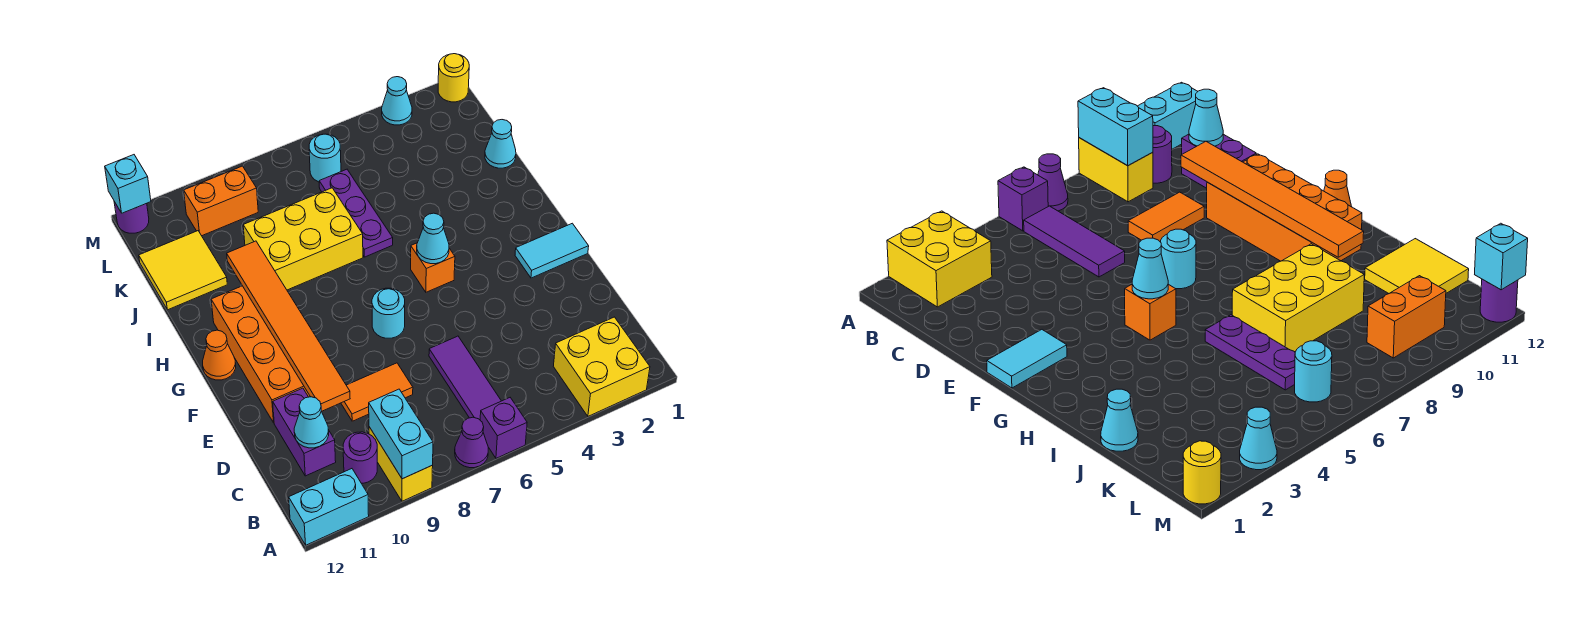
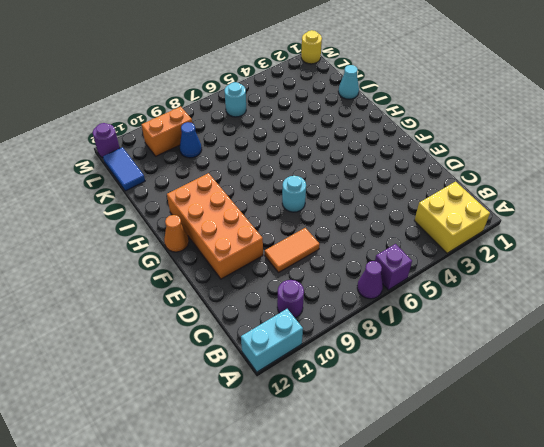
blue 1x1 cone [180,122,202,158] -> none
blue 1x2 tile [103,147,145,191] -> yellow 2x2 tile [139,231,227,310]
none -> yellow 1x2 brick [369,427,433,501]
none -> purple 1x3 tile [429,336,501,420]
none -> purple 1x2 brick [273,388,336,476]

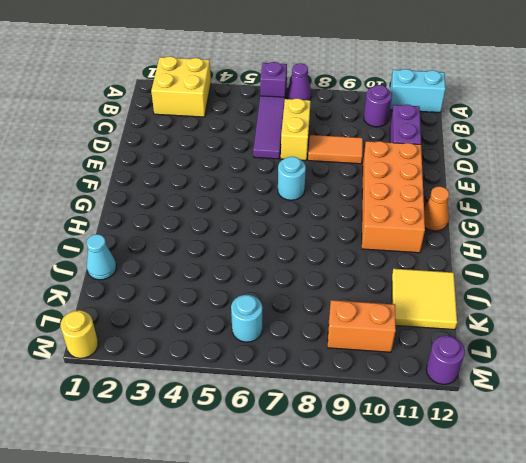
yellow 1x2 brick [281,98,311,160] -> yellow 1x2 brick moved to [369,427,433,501]
none -> cyan 1x2 tile [515,223,589,278]
none -> orange 1x1 brick [411,243,455,292]
none -> purple 1x3 plate [319,169,393,257]

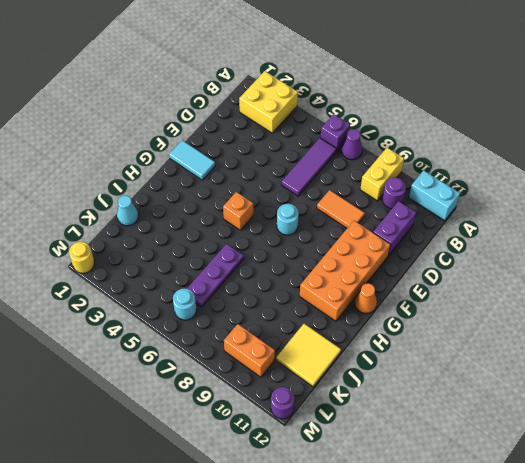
none -> yellow 2x3 brick [243,188,363,290]
none -> cyan 1x1 cone [382,77,412,125]
none -> cyan 1x2 brick [369,389,433,479]

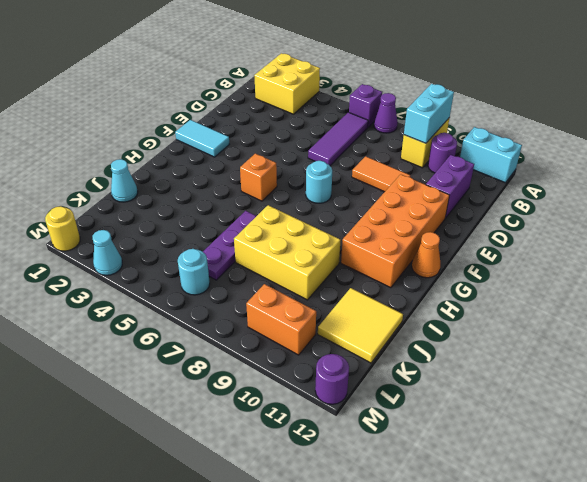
none -> cyan 1x1 cone [294,397,329,448]
none -> orange 1x6 tile [227,241,350,411]
none -> cyan 1x1 cone [417,213,449,264]

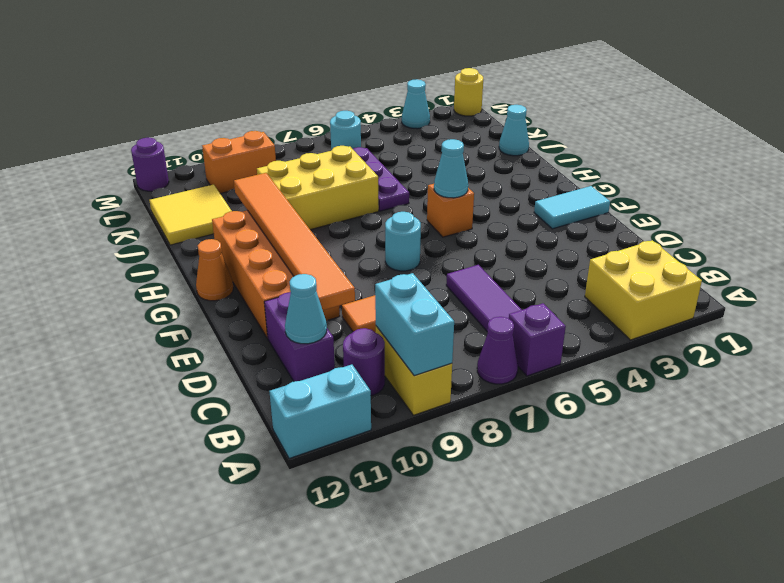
none -> cyan 1x1 brick [105,155,151,213]

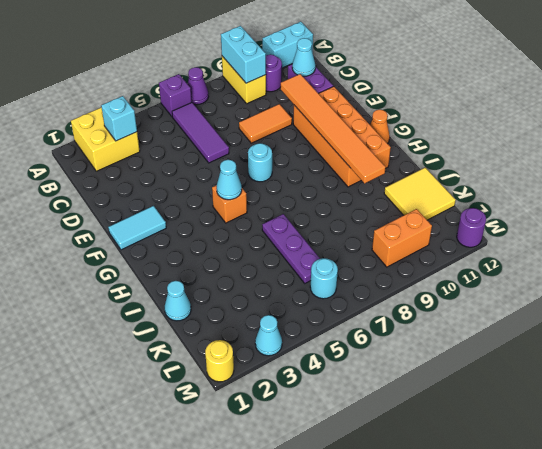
cyan 1x1 brick [101,96,137,141] -> cyan 1x1 brick moved to [105,155,151,213]
none -> yellow 2x3 brick [243,188,363,290]

